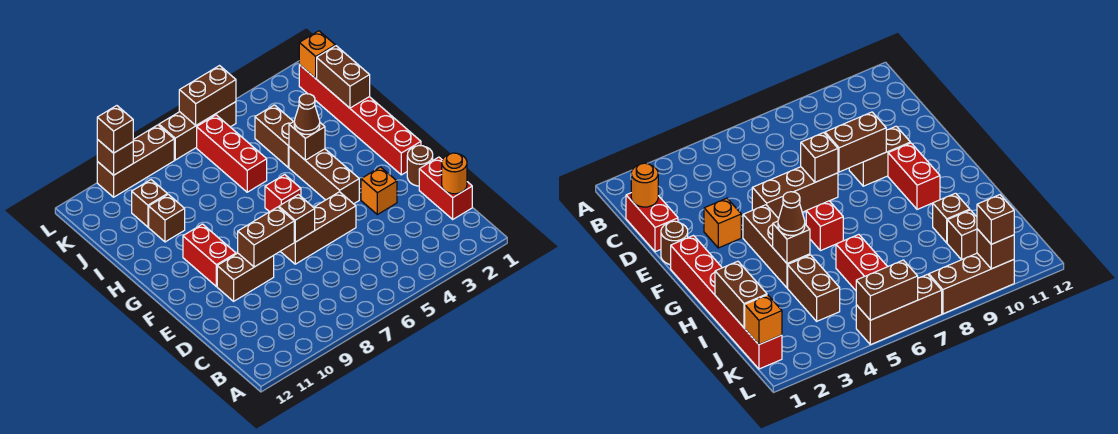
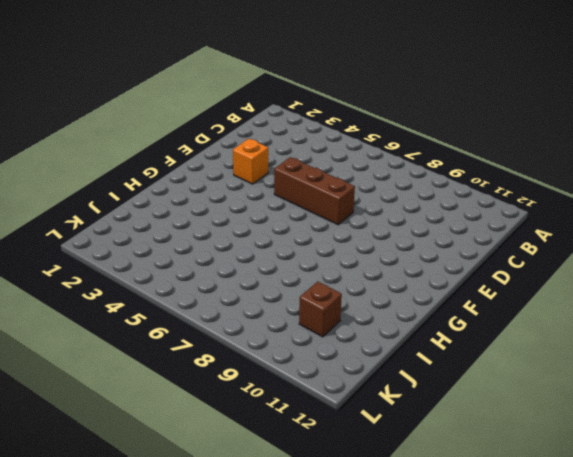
none -> red 1x2 brick [419,157,472,219]
none -> brown 1x1 round brick [407,145,433,186]
none -> brown 1x2 brick [217,253,274,301]

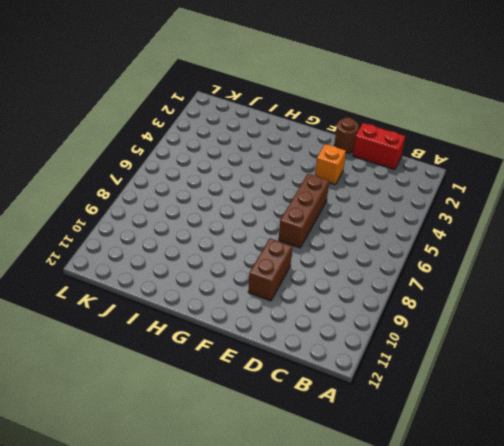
none -> red 1x6 brick [299,65,421,175]
none -> brown 1x3 brick [289,147,359,204]
none -> red 1x2 brick [183,224,236,287]

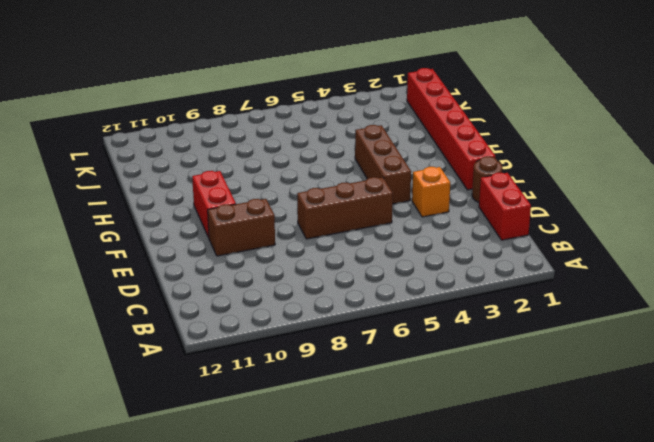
none -> red 1x1 brick [265,174,301,212]
none -> brown 1x2 brick [255,105,294,167]
none -> red 1x3 brick [197,115,267,192]

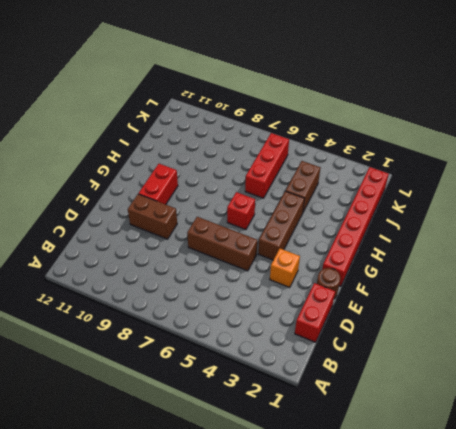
none -> brown 1x1 brick [149,194,185,242]
none -> brown 1x1 brick [132,180,167,227]
none -> brown 1x3 brick [159,102,236,160]

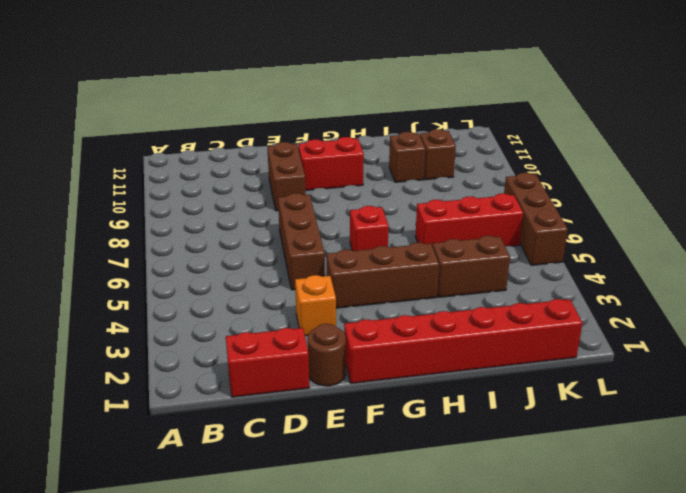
none -> brown 1x3 brick [97,125,174,197]
none -> orange 1x1 round brick [442,153,467,194]
none -> brown 1x1 brick [279,195,315,242]

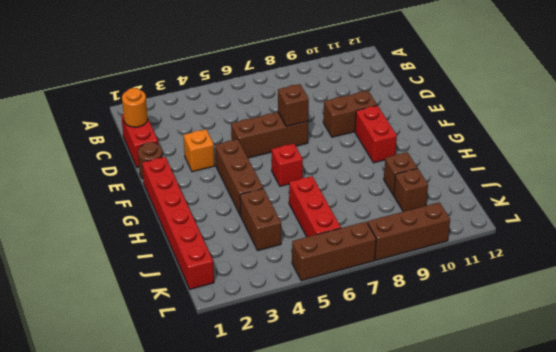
none -> brown 1x2 brick [238,207,294,267]
none -> brown 1x1 brick [289,122,325,160]
none -> brown 1x2 brick [317,46,370,108]

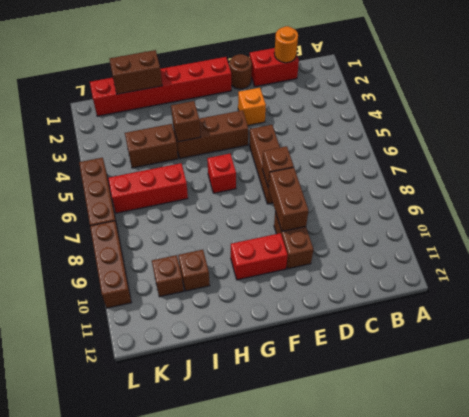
none -> orange 1x1 brick [299,31,335,78]
none -> brown 1x2 brick [179,66,236,125]
none -> brown 1x1 brick [97,139,133,175]

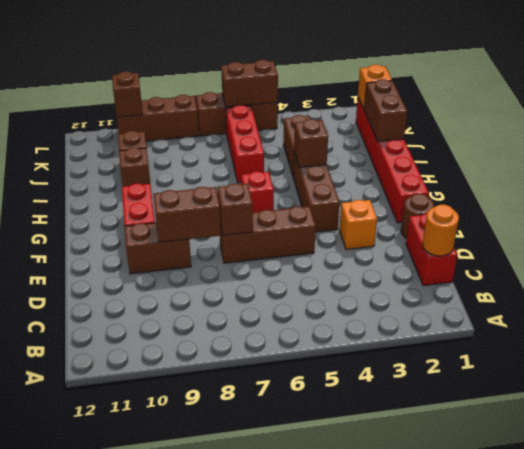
none -> brown 1x1 cone [294,94,320,134]
none -> brown 1x1 brick [97,106,133,153]

